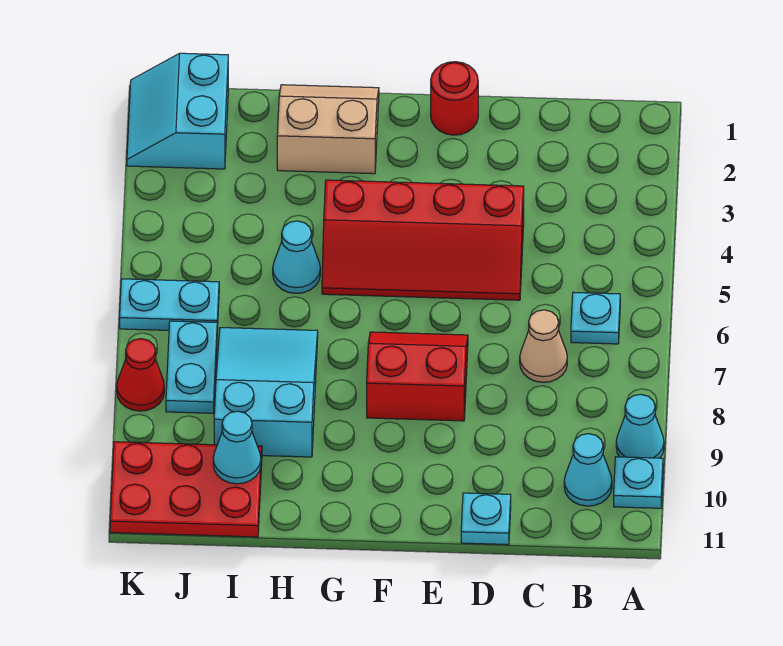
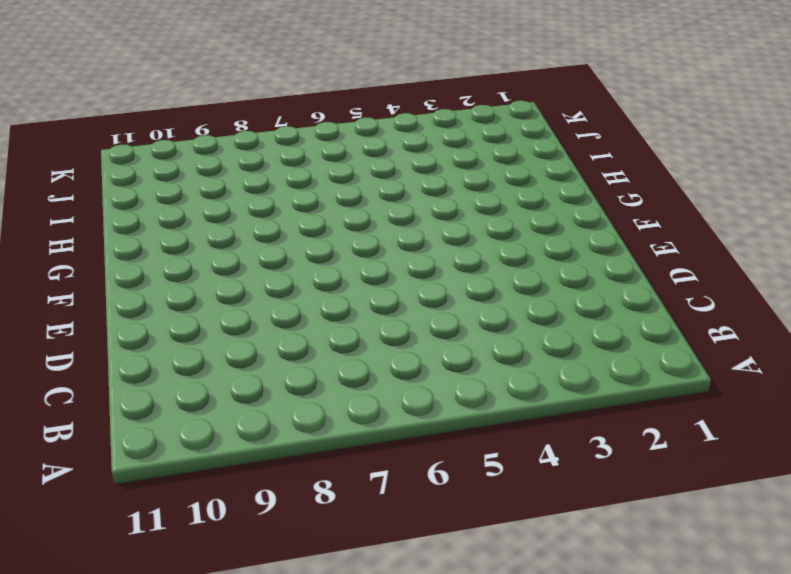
none -> cyan 1x1 cone [616,394,664,458]
none -> cyan 1x1 plate [614,457,663,508]
none -> cyan 1x1 plate [571,292,620,344]

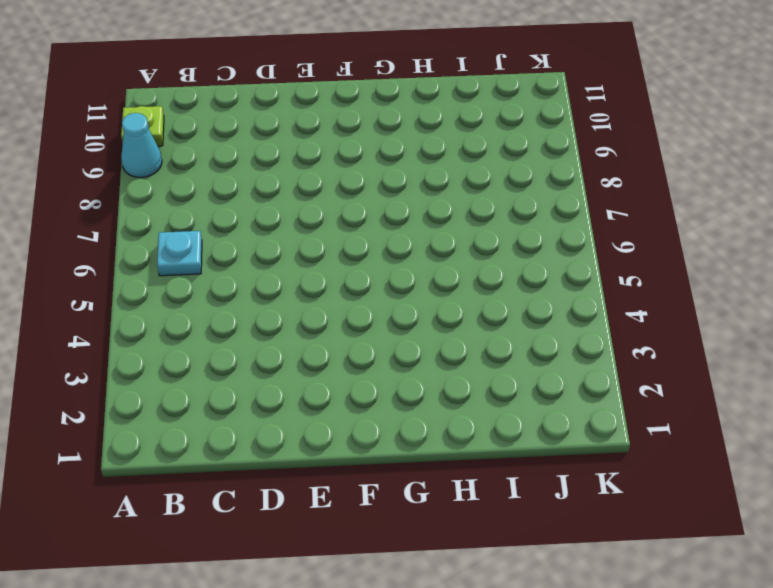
lime 1x1 plate [121,106,164,146] -> cyan 1x1 plate [614,457,663,508]
none -> cyan 1x1 cone [564,434,612,506]
none -> tan 1x1 cone [520,310,567,382]
none -> red 2x4 slope [322,180,524,300]

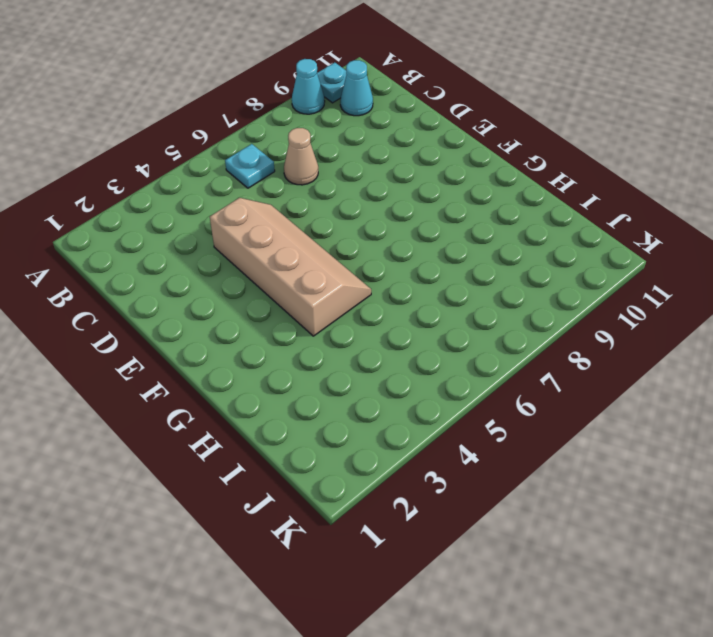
tan 2x4 slope [210,198,371,336] -> red 2x4 slope [322,180,524,300]
none -> cyan 1x1 plate [461,493,511,545]
none -> red 1x1 round brick [431,62,478,135]
none -> red 2x2 slope [367,332,468,421]

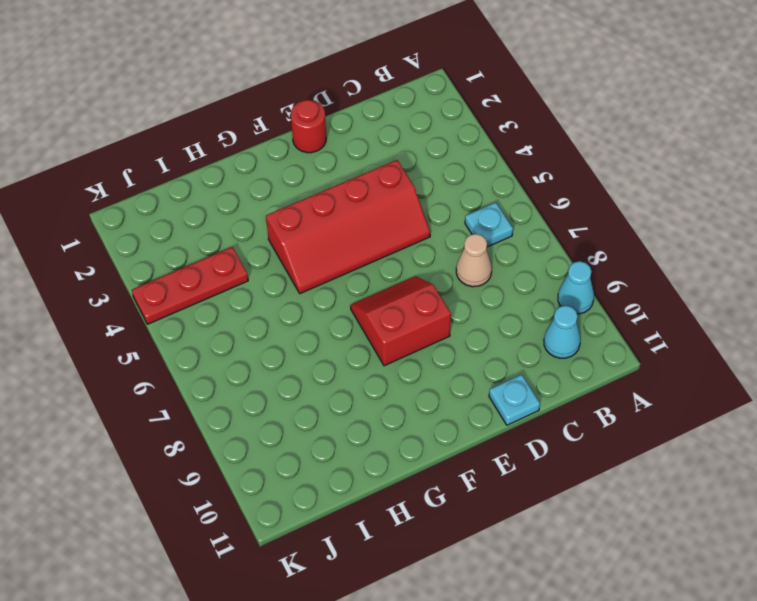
red 1x3 plate [132,247,248,324] -> none
none -> cyan 1x1 plate [614,457,663,508]
none -> tan 2x2 slope [277,85,379,174]
none -> cyan 1x1 cone [273,221,320,293]

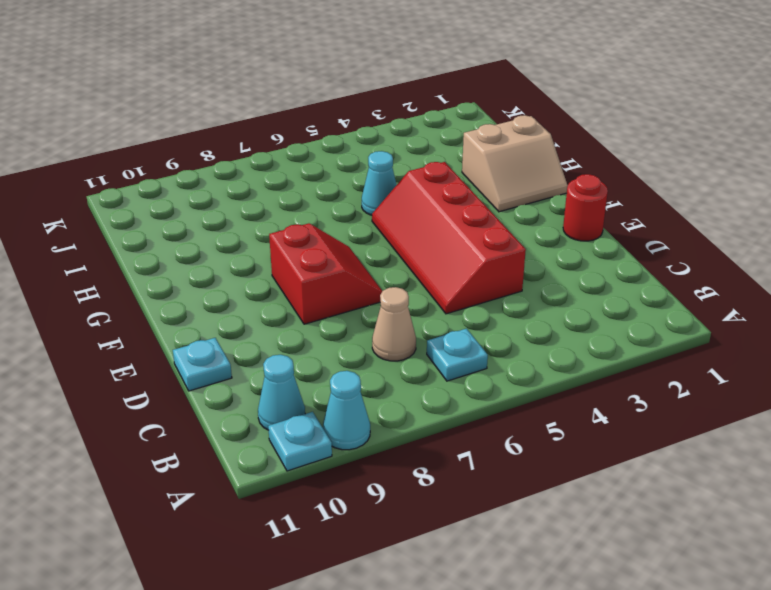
tan 2x2 slope [462,115,568,212] -> tan 2x2 slope turned to [277,85,379,174]
none -> cyan 2x3 slope [214,328,318,457]
none -> red 2x3 plate [110,442,262,537]
none -> cyan 2x2 slope [127,53,228,169]

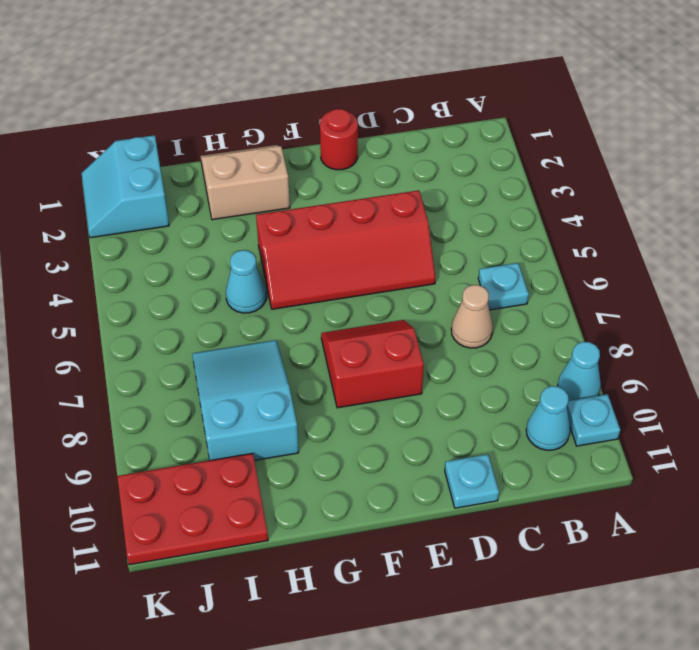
none -> cyan 1x2 plate [120,279,219,330]
none -> cyan 1x2 plate [166,321,217,413]
none -> red 1x1 cone [117,339,164,411]

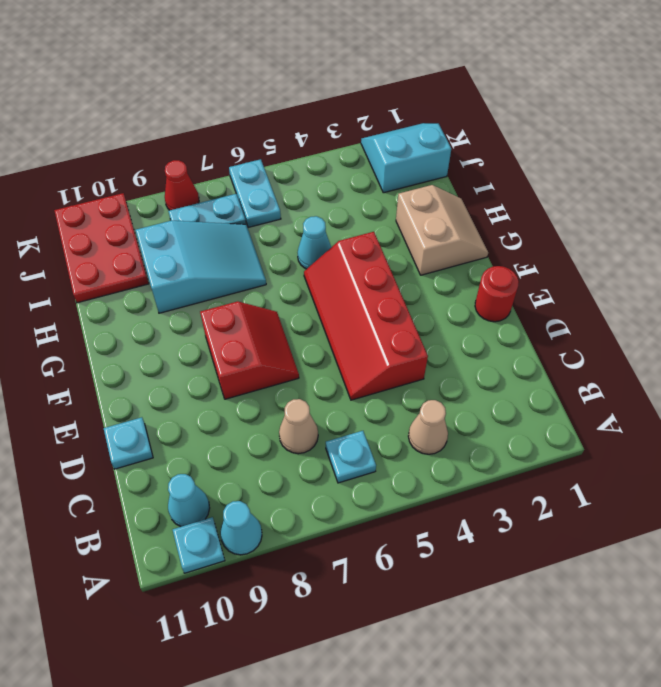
tan 1x1 cone [408,400,448,454] -> none
none -> cyan 1x1 cone [213,411,261,484]

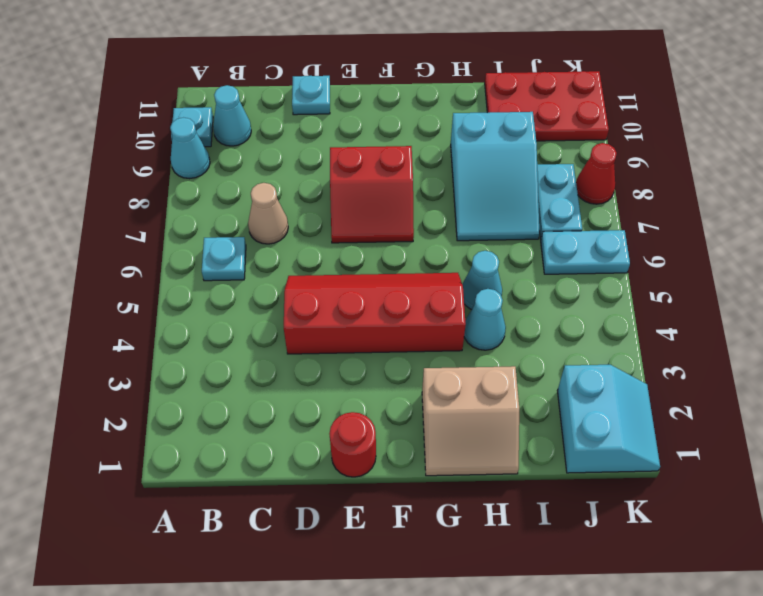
cyan 1x1 cone [464,289,506,350] -> cyan 1x1 cone moved to [213,411,261,484]

